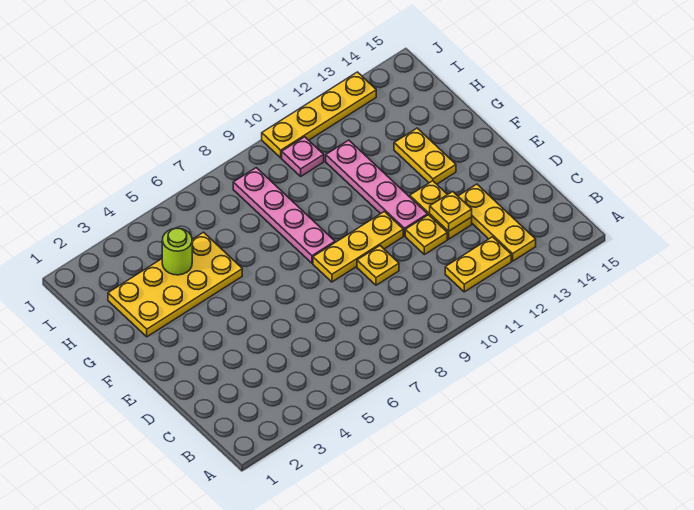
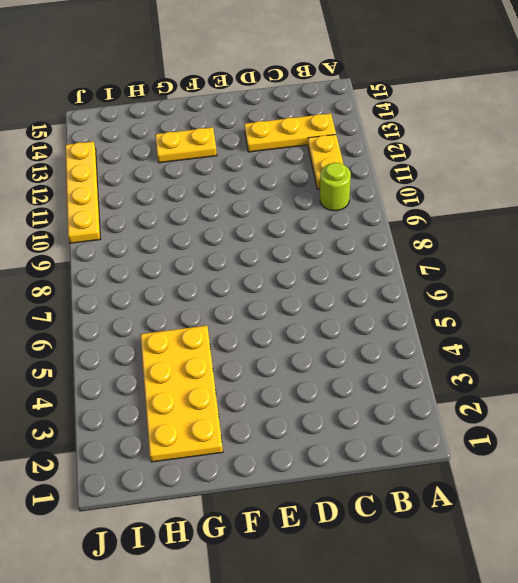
lime 1x1 round brick [320,163,351,211] -> lime 1x1 round brick moved to [162,228,192,275]
none -> yellow 1x1 plate [357,246,399,285]
none -> yellow 1x1 plate [405,215,447,255]
none -> yellow 1x2 plate [410,181,472,239]

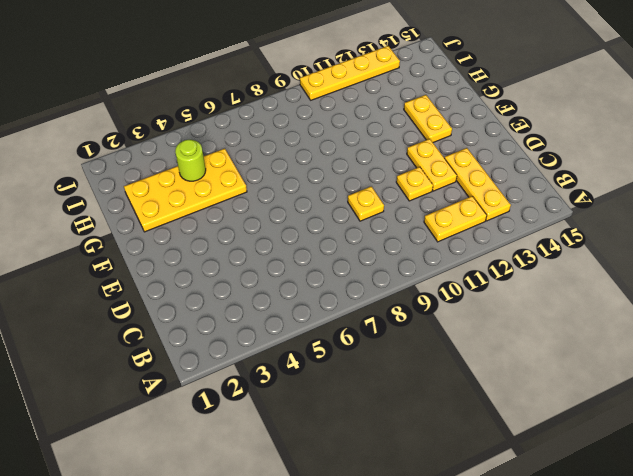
none -> yellow 1x3 plate [313,212,403,282]
none -> pink 1x4 plate [326,140,428,236]
none -> pink 1x4 plate [233,168,335,263]

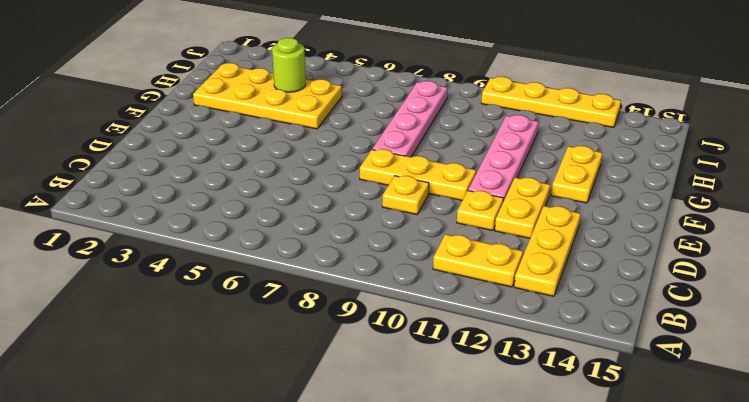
none -> pink 1x1 plate [282,137,324,176]
none -> yellow 1x1 plate [430,191,472,231]

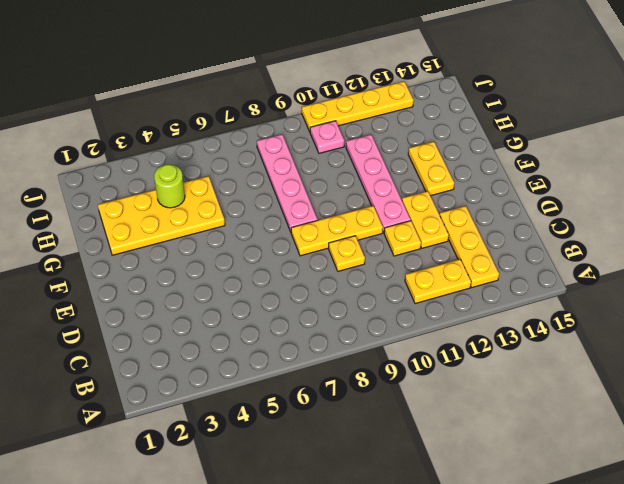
none -> yellow 1x1 plate [430,191,472,231]

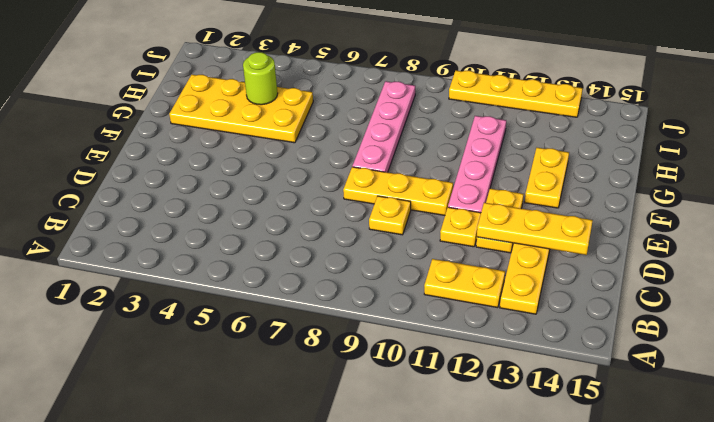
yellow 1x3 plate [477,203,593,255] -> yellow 1x1 plate [430,191,472,231]
none -> pink 1x1 plate [282,137,324,176]

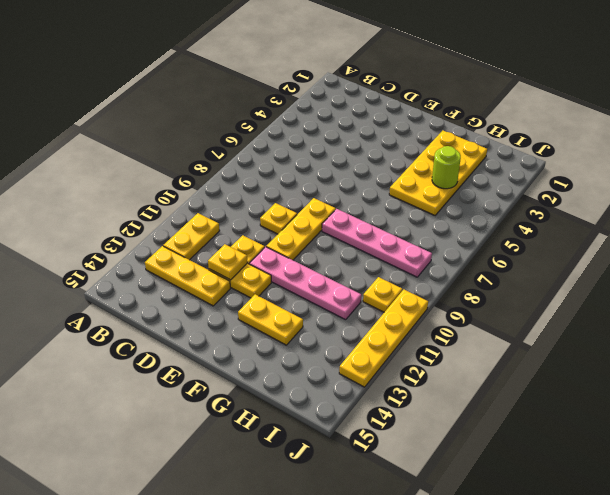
yellow 1x1 plate [363,277,402,312] -> pink 1x1 plate [282,137,324,176]

